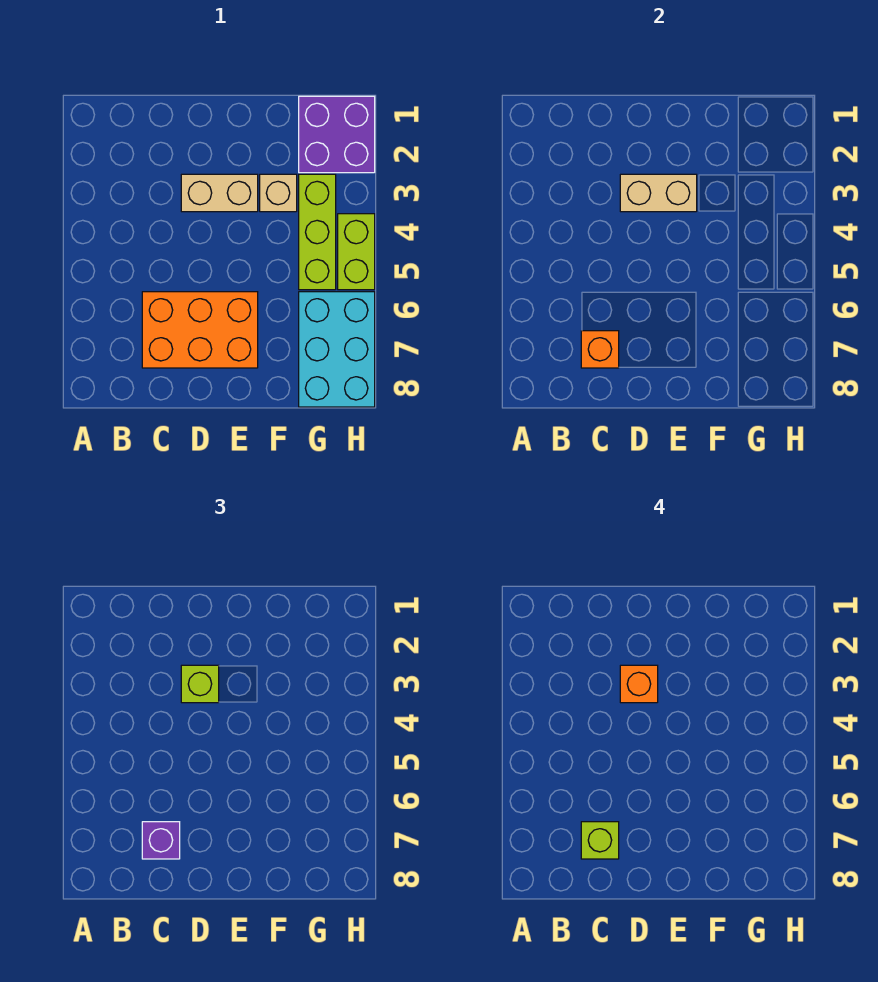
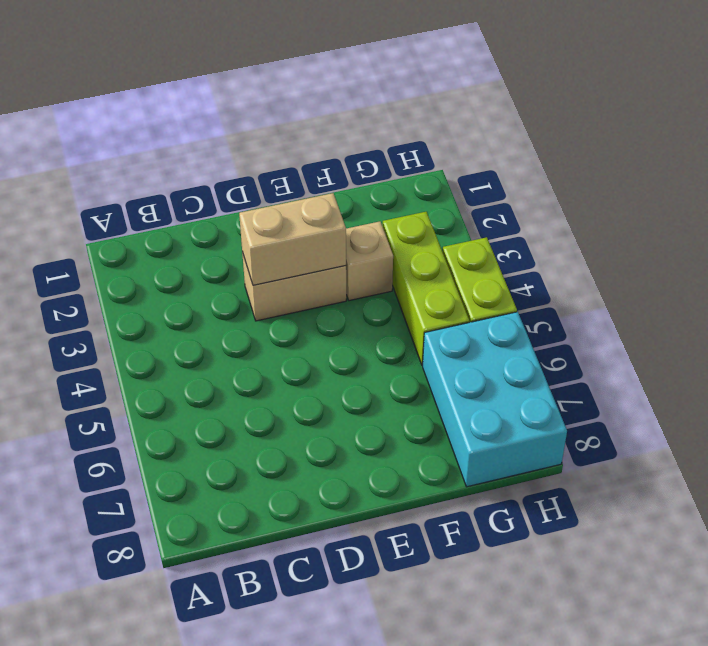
none -> orange 2x3 brick [142,292,258,368]
none -> purple 2x2 brick [299,96,375,173]
none -> orange 1x1 brick [581,331,619,368]

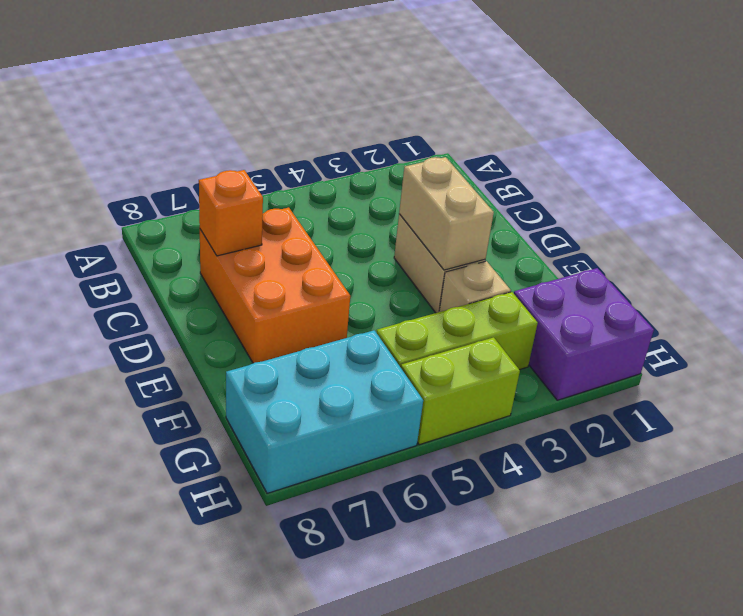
none -> purple 1x1 brick [142,822,180,859]
none -> lime 1x1 brick [181,665,219,703]
none -> lime 1x1 brick [581,822,619,859]

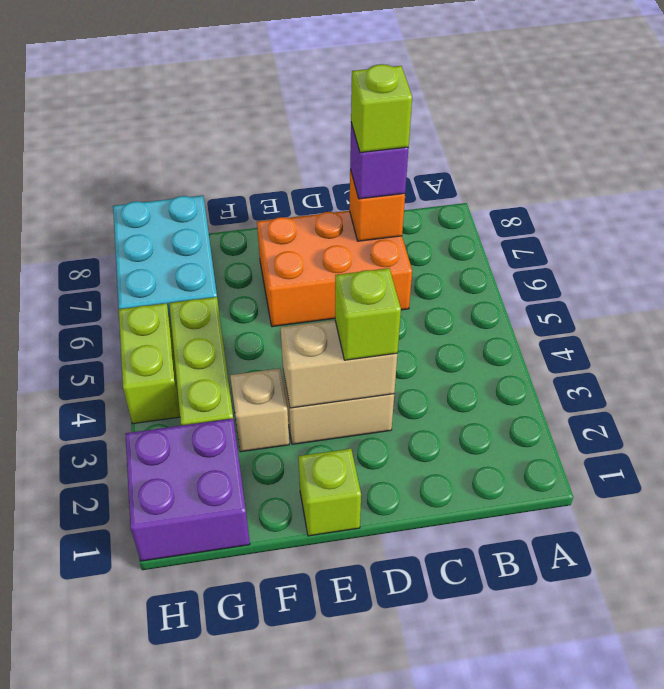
lime 1x1 brick [298,449,361,536] -> none
none -> orange 1x1 brick [620,665,658,703]

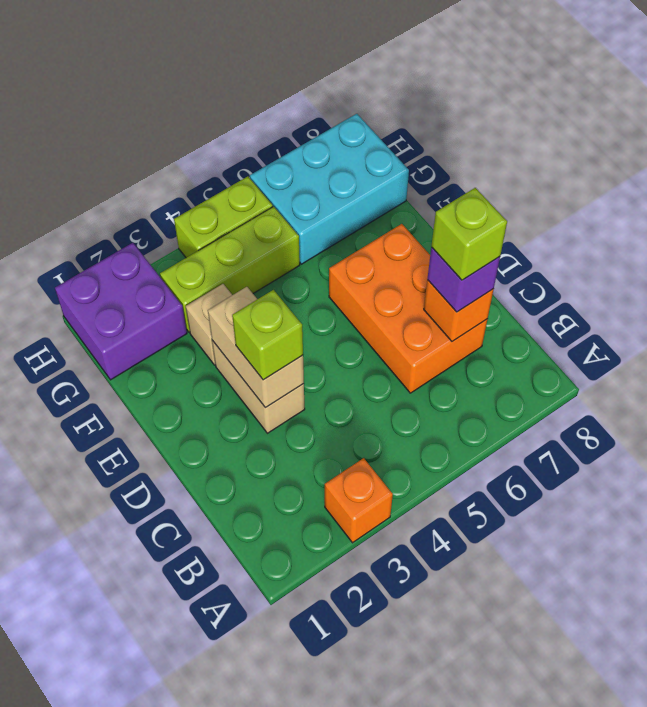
orange 1x1 brick [325,458,393,543] -> orange 1x1 brick moved to [620,665,658,703]

